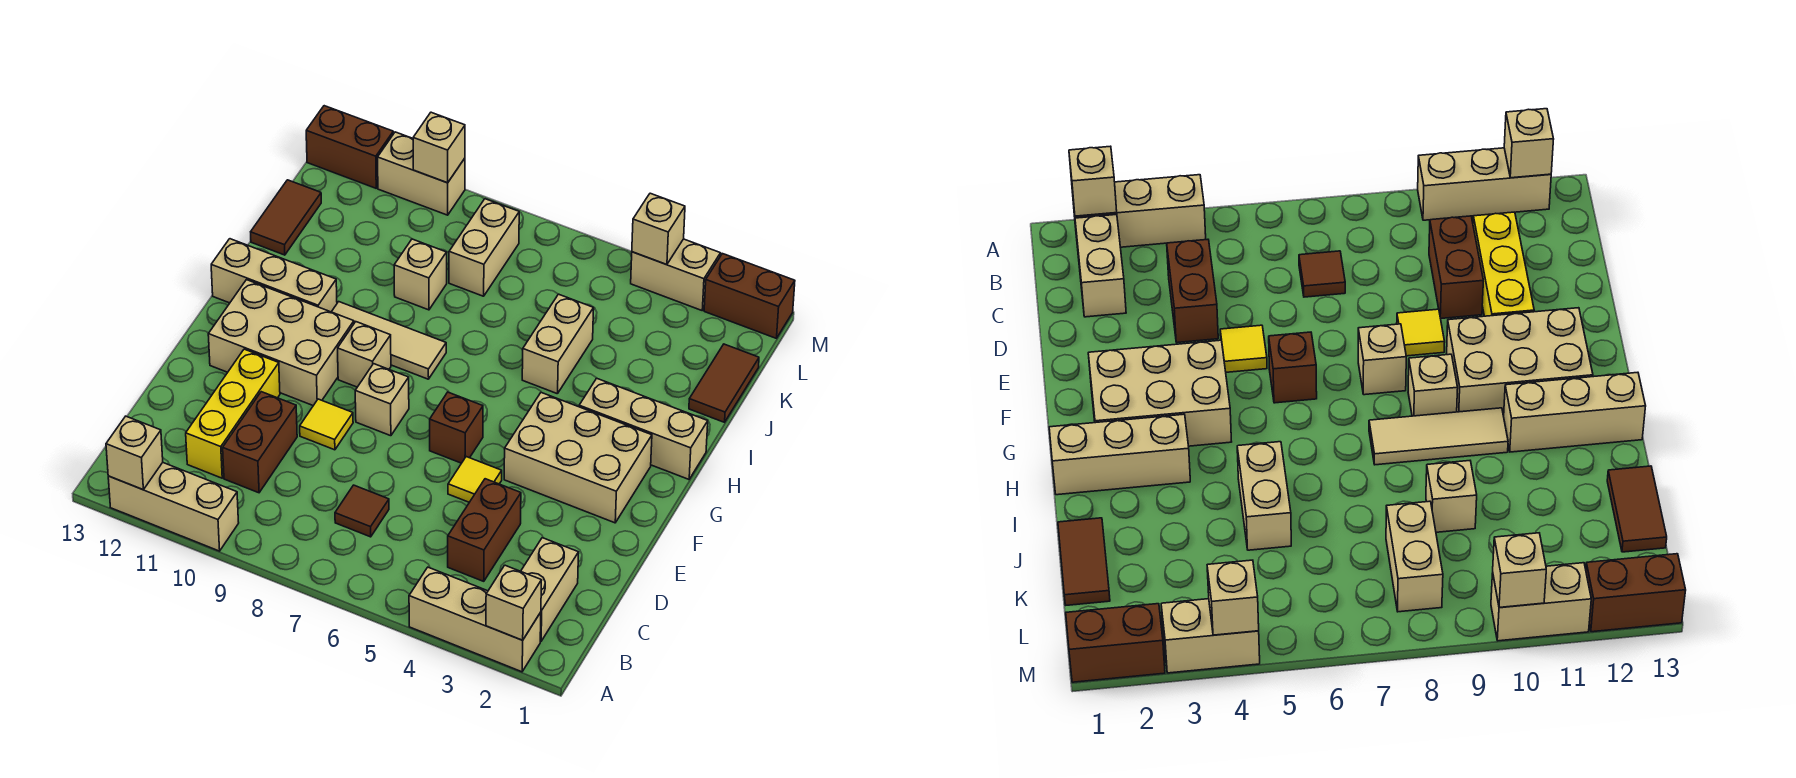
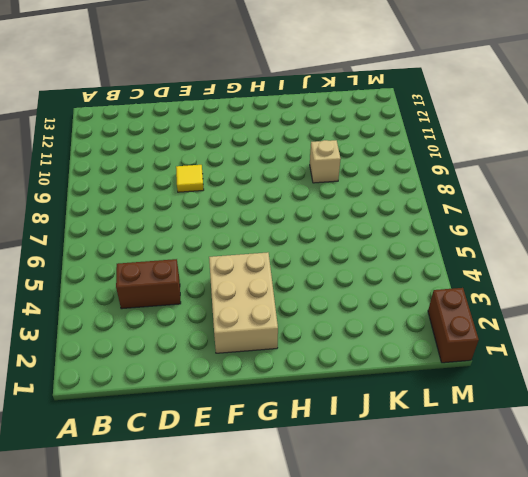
none -> tan 1x3 brick [409,567,541,672]
none -> tan 1x3 brick [108,463,239,551]
none -> tan 1x2 brick [521,538,579,641]
none -> brown 1x1 tile [335,485,389,537]

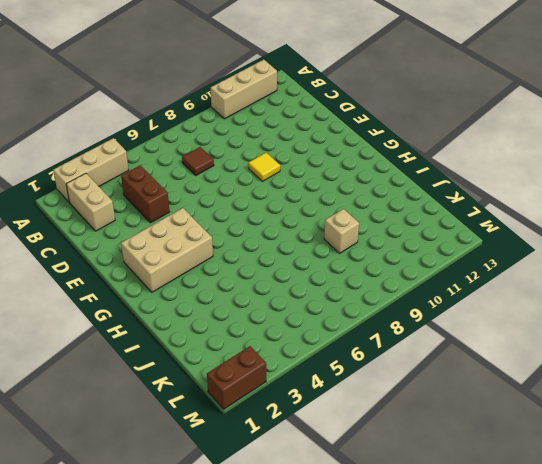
none -> brown 1x2 brick [223,392,297,493]
none -> yellow 1x3 brick [186,349,280,478]
none -> yellow 1x1 tile [448,457,502,502]
none -> brown 1x1 brick [430,392,483,463]

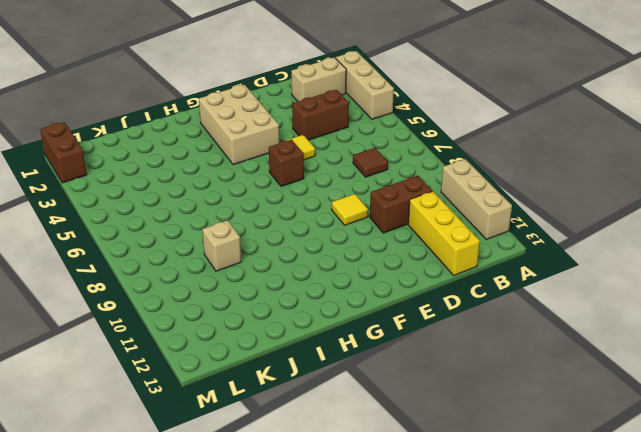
yellow 1x3 brick [408,191,480,275] -> yellow 1x3 brick turned to [186,349,280,478]
none -> tan 1x1 brick [355,364,409,436]
none -> tan 2x3 brick [208,280,354,406]
none -> tan 1x1 brick [338,322,391,387]
none -> tan 1x3 brick [579,378,708,479]

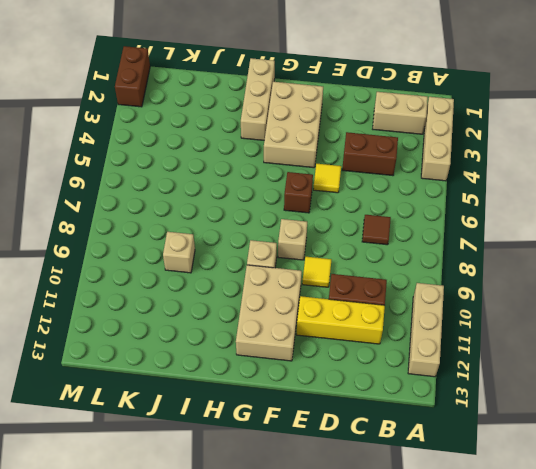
none -> tan 1x3 tile [332,302,446,379]
none -> tan 1x3 brick [211,239,337,312]
none -> tan 1x2 brick [522,294,594,394]
none -> brown 1x2 tile [689,344,759,422]

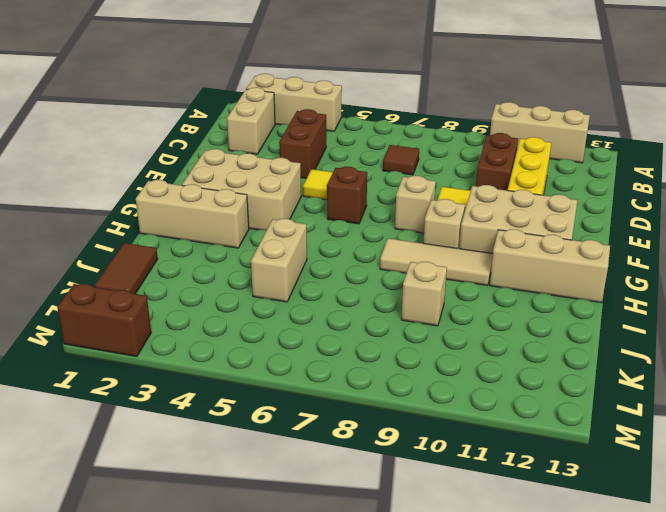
none -> brown 1x2 tile [251,180,321,255]
none -> tan 1x2 brick [449,199,519,296]
none -> tan 1x2 brick [631,239,721,310]
none -> tan 1x2 brick [378,132,465,215]

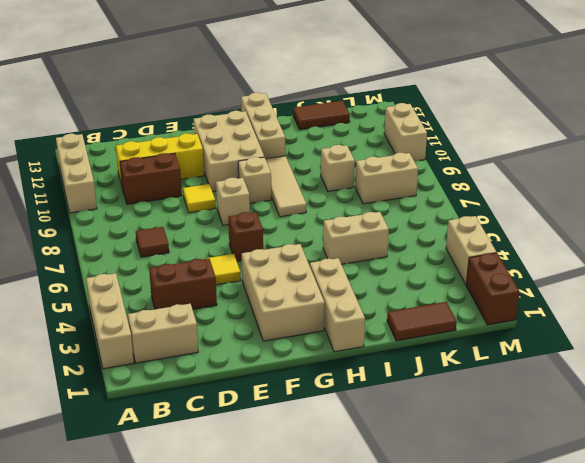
none -> brown 1x2 brick [306,106,393,188]
none -> tan 1x1 brick [486,565,542,640]
none -> tan 1x1 brick [106,416,163,490]
none -> tan 1x1 brick [632,193,685,265]

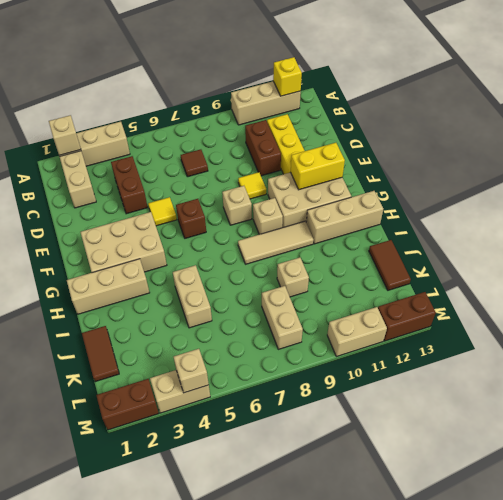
yellow 1x1 brick [273,57,302,96] -> tan 1x1 brick [106,416,163,490]
yellow 1x2 brick [290,143,345,190] -> none
none -> tan 1x1 brick [413,112,465,183]

